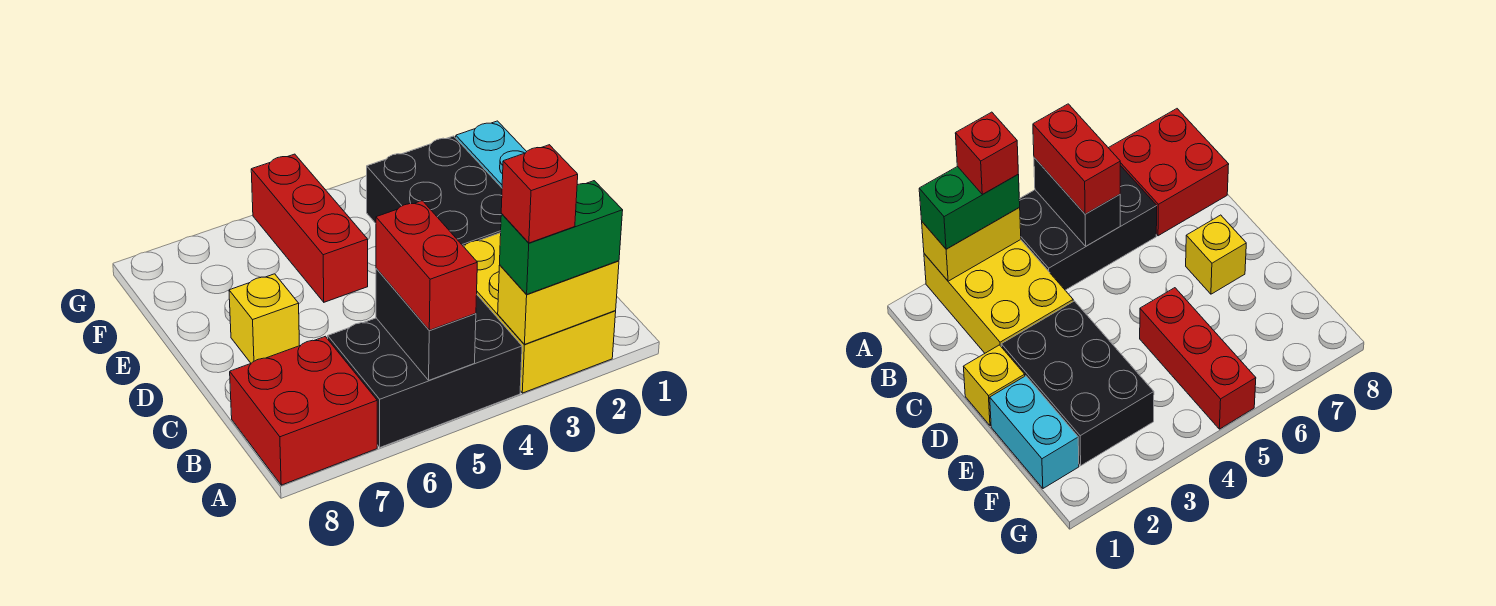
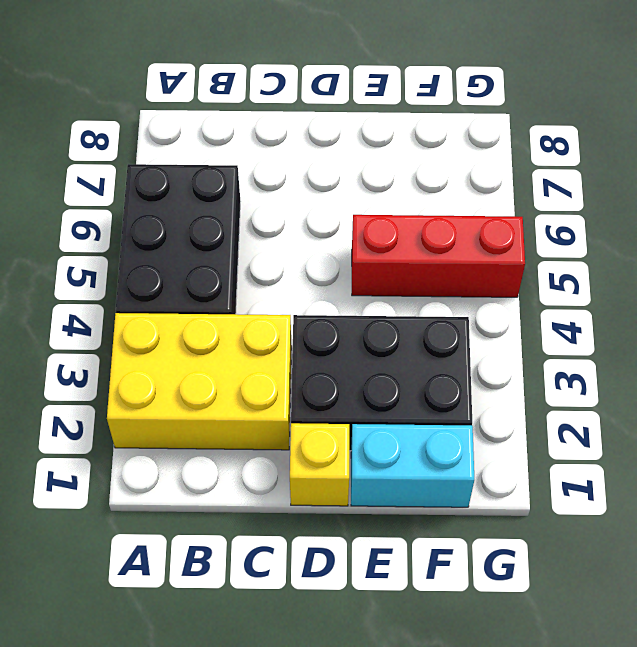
none -> red 2x2 brick [230,336,377,485]
none -> yellow 1x1 brick [229,274,299,363]
none -> yellow 1x2 brick [498,261,619,345]

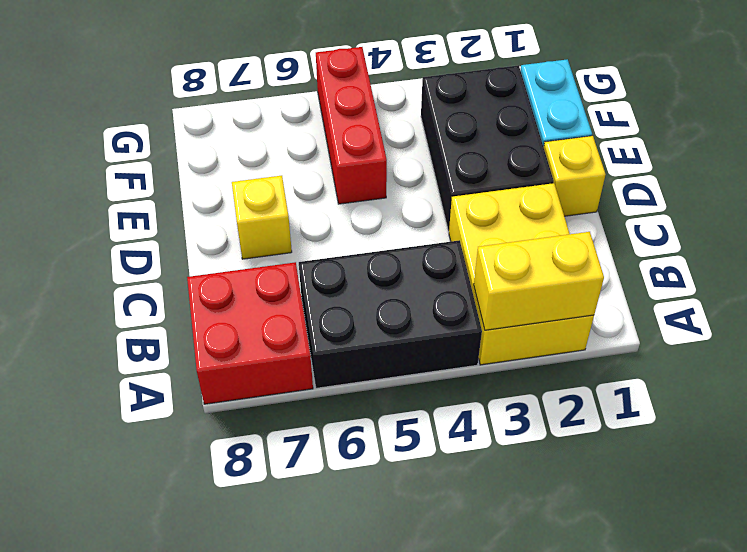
none -> black 1x2 brick [376,268,476,380]
none -> green 1x2 brick [500,181,623,294]
none -> red 1x2 brick [376,201,477,330]

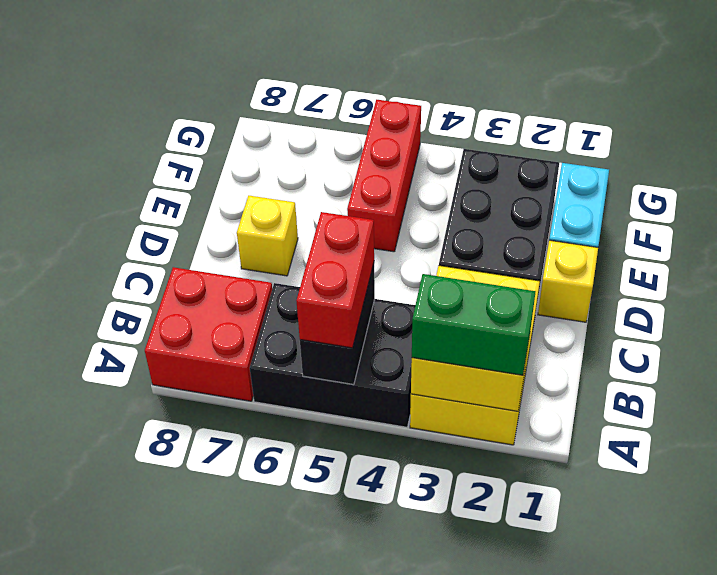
none -> red 1x1 brick [501,145,578,243]

